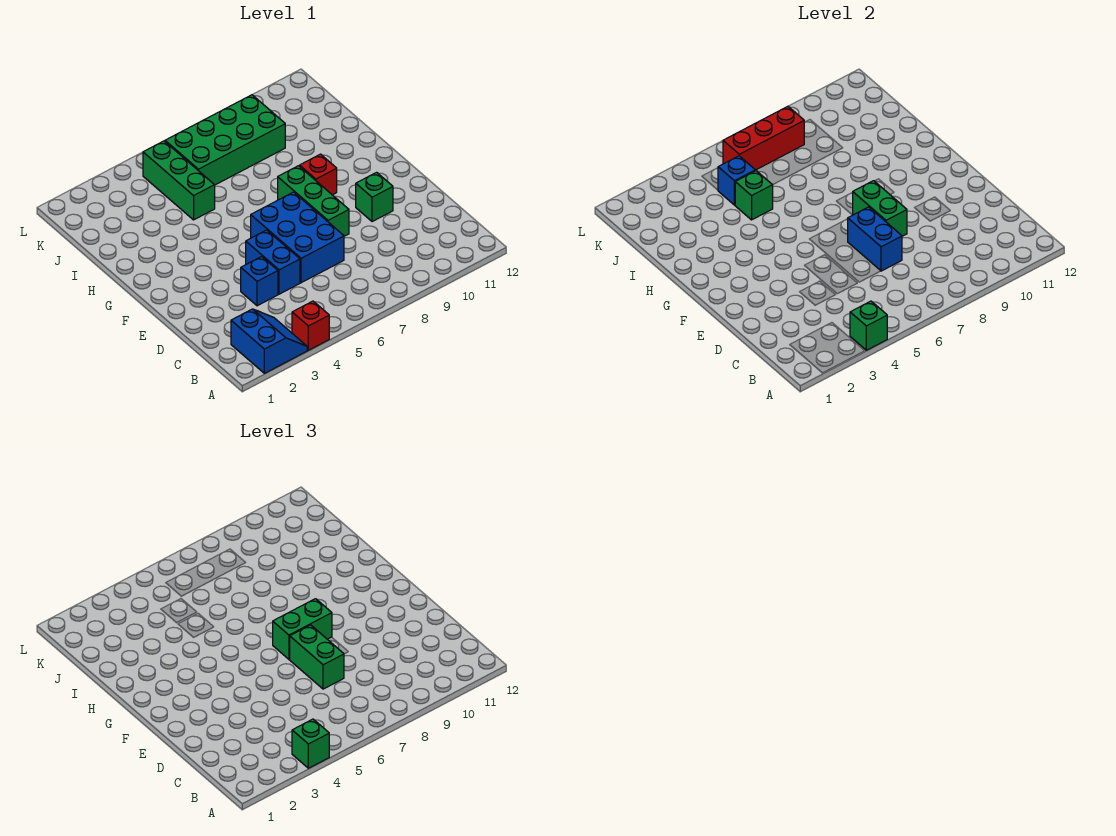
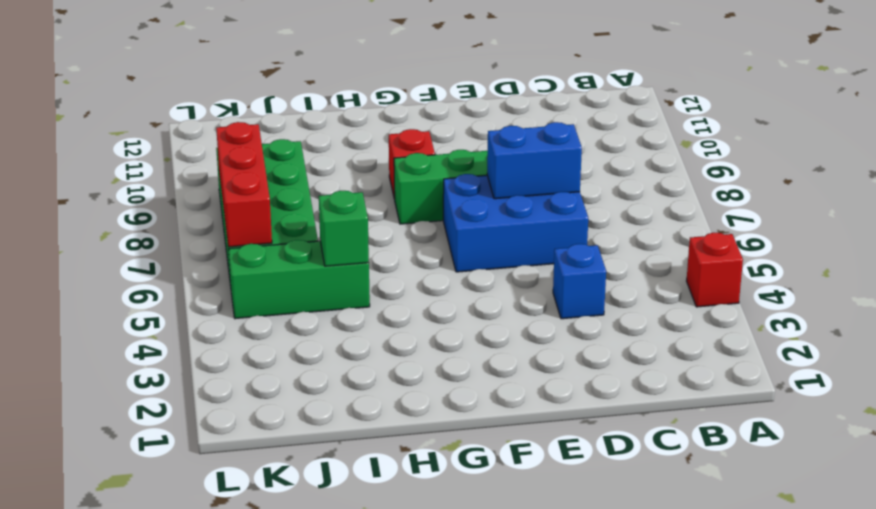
none -> blue 2x2 slope [231,309,307,373]
none -> blue 1x2 brick [246,230,300,294]
none -> green 1x1 brick [356,172,393,222]

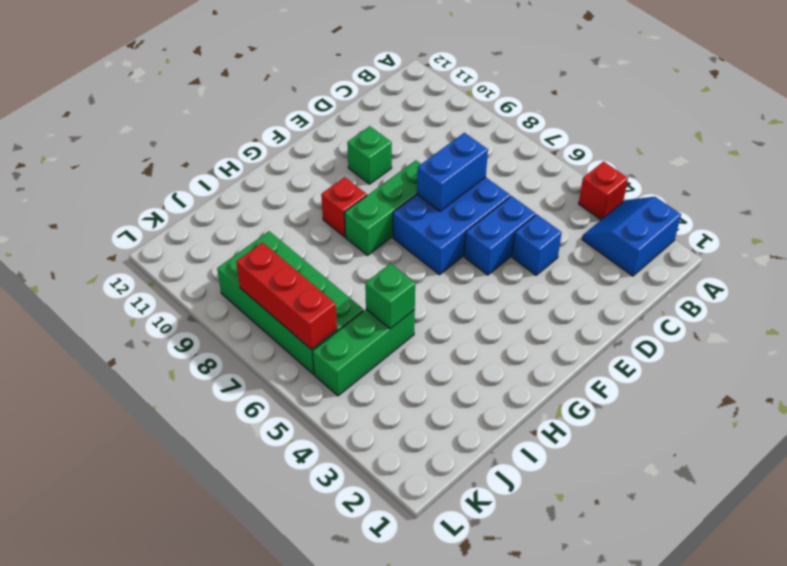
none -> green 1x1 brick [850,301,887,350]
none -> green 1x2 brick [853,181,907,236]
none -> blue 1x1 brick [718,156,755,205]

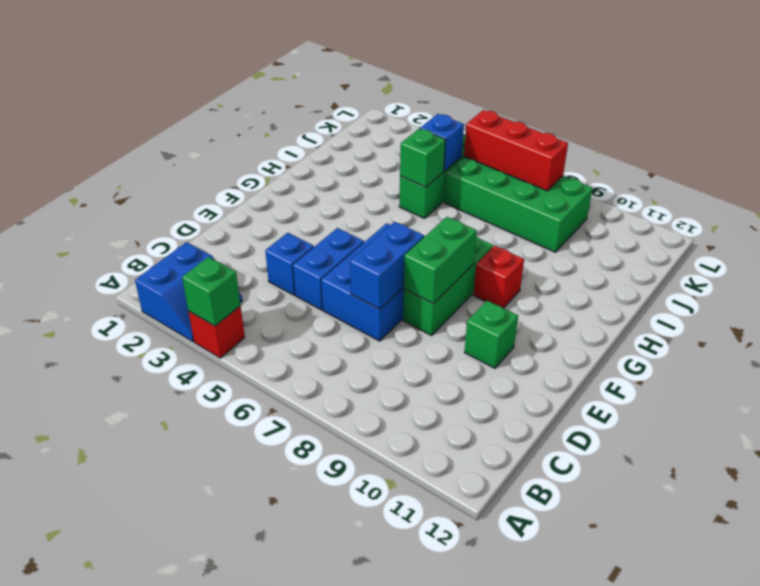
none -> green 1x1 brick [292,719,329,768]
none -> green 1x2 brick [290,625,344,689]
none -> green 1x2 brick [273,599,332,659]

